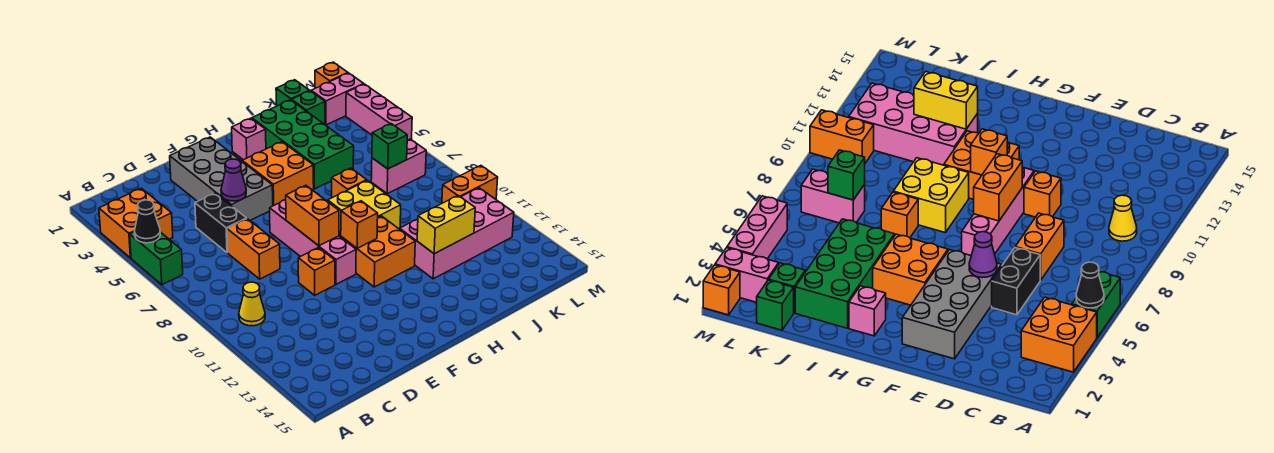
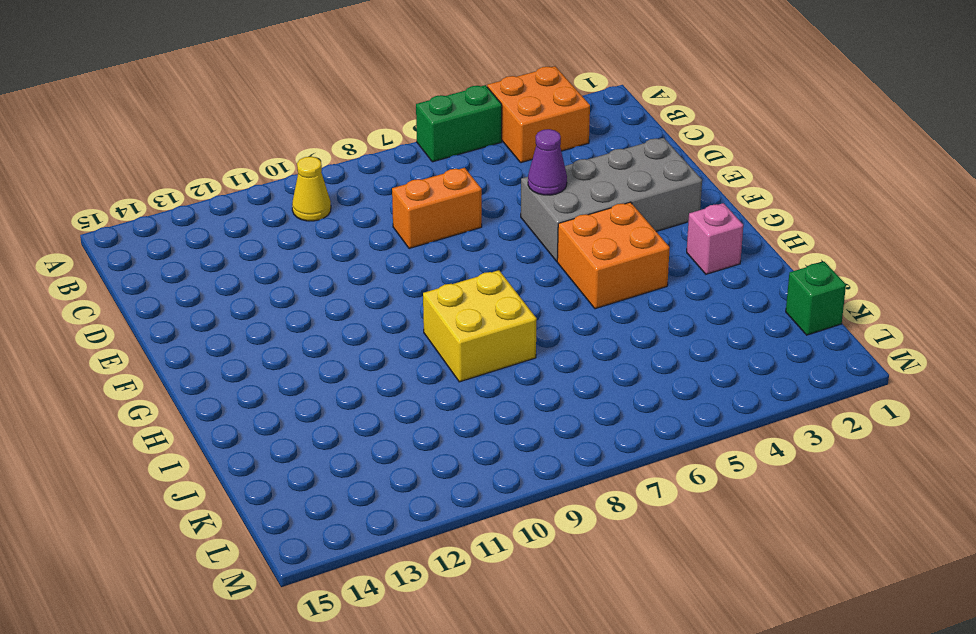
none -> black 1x2 brick [195,193,247,252]
none -> orange 1x1 brick [298,247,335,295]
none -> pink 1x4 brick [270,200,356,284]

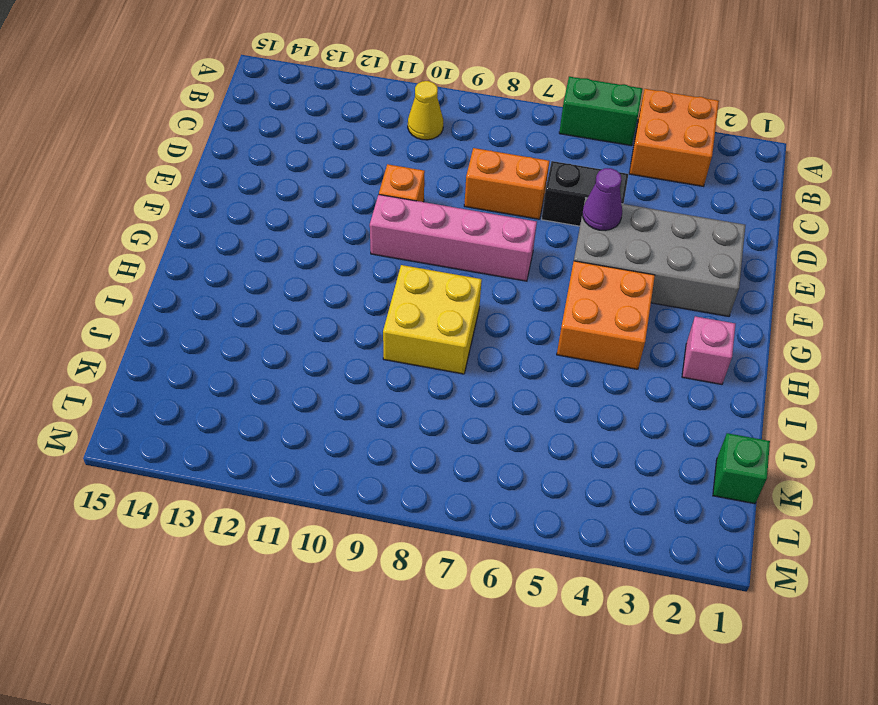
none -> orange 2x2 brick [341,216,415,287]
none -> green 2x4 brick [252,100,354,189]
none -> orange 1x1 brick [332,168,367,198]

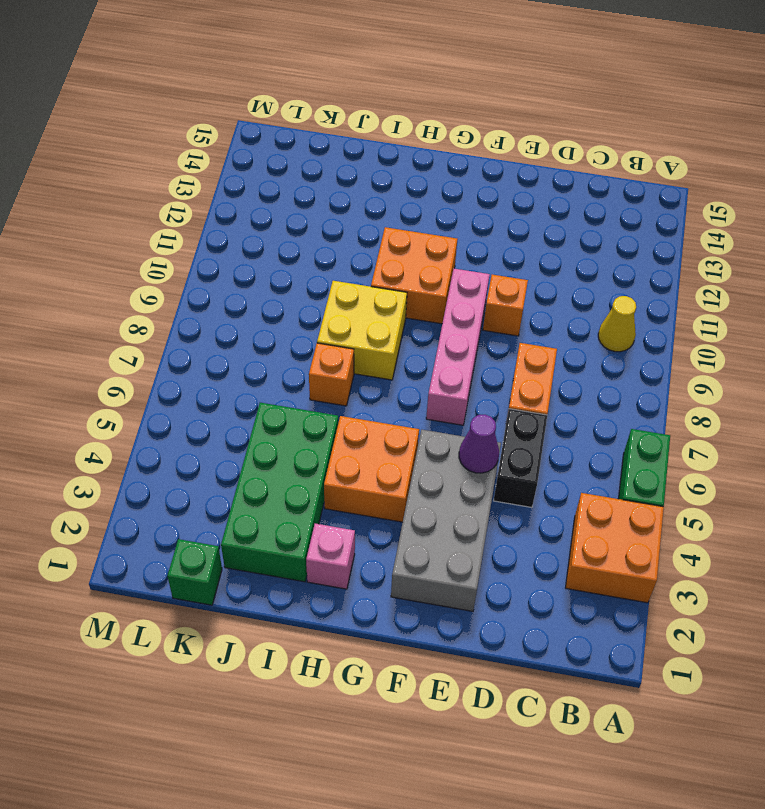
none -> pink 2x4 brick [400,188,514,279]
none -> green 1x1 brick [292,91,325,125]
none -> pink 1x2 brick [371,139,426,194]

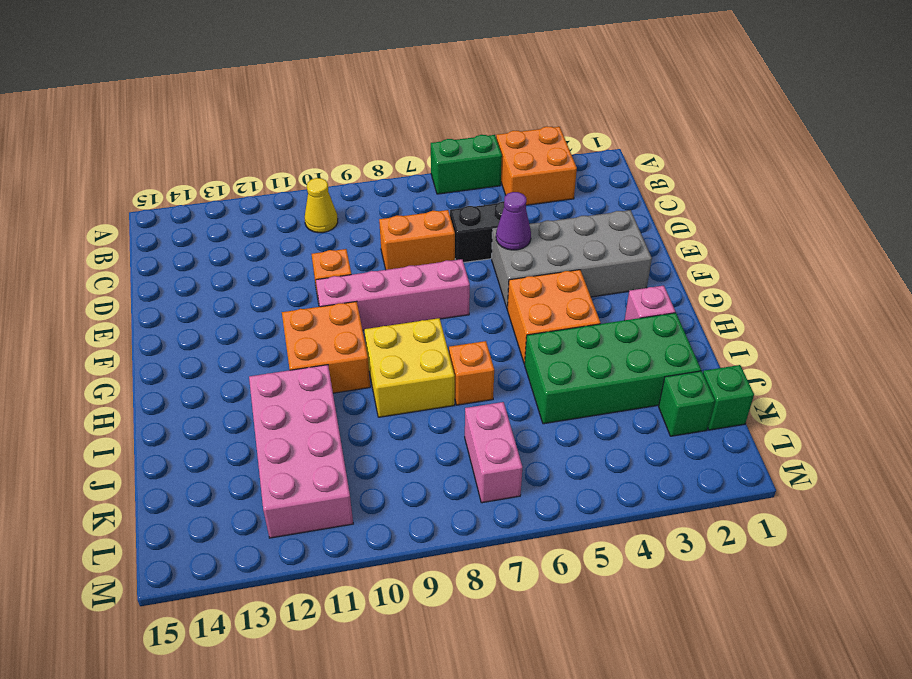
none -> pink 1x2 brick [311,73,363,125]
none -> orange 1x2 brick [442,166,498,203]
none -> orange 1x1 brick [315,62,348,88]

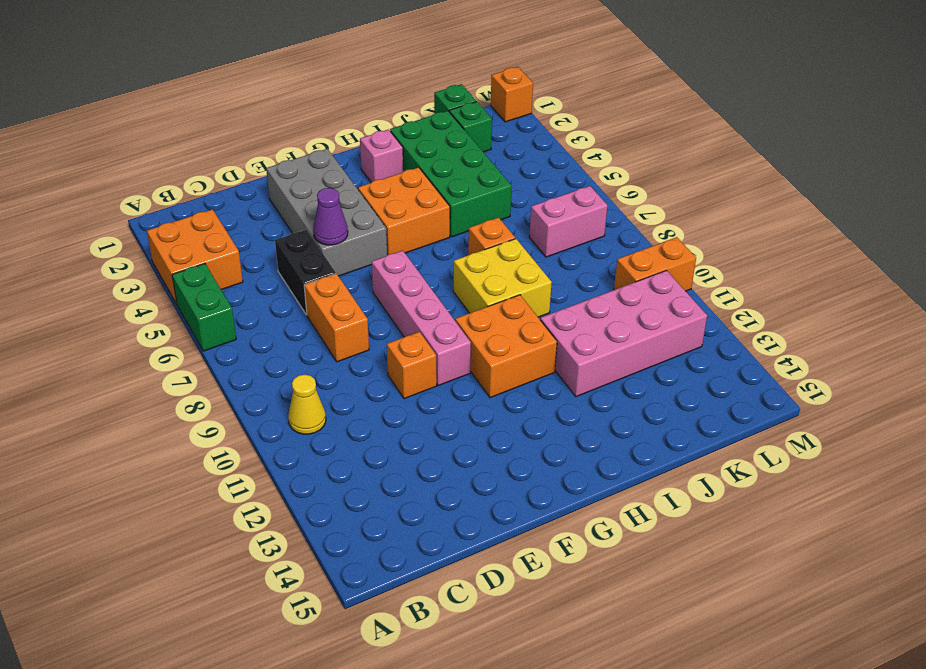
none -> pink 1x2 brick [311,73,363,125]
none -> pink 1x3 brick [346,84,412,140]
none -> black 1x1 cone [134,200,160,243]

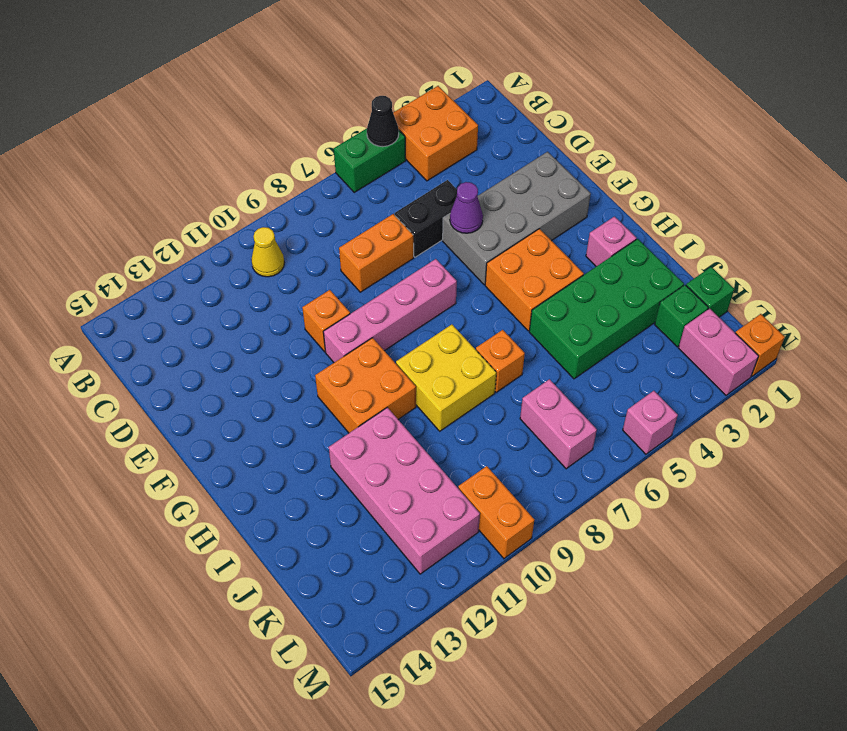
pink 1x1 brick [623,391,678,454] -> pink 1x3 brick [346,84,412,140]
none -> orange 1x2 brick [286,185,339,246]
none -> orange 1x1 brick [341,201,378,248]
none -> yellow 1x2 brick [417,195,475,254]

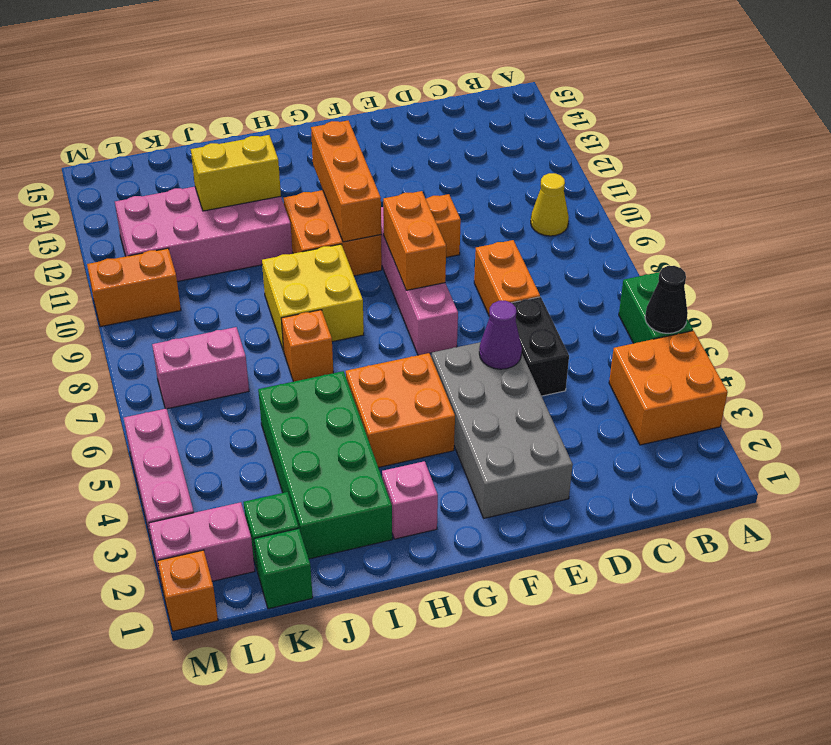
orange 1x3 brick [311,121,381,242] -> orange 1x1 brick [341,201,378,248]
none -> green 1x1 brick [372,124,407,169]

